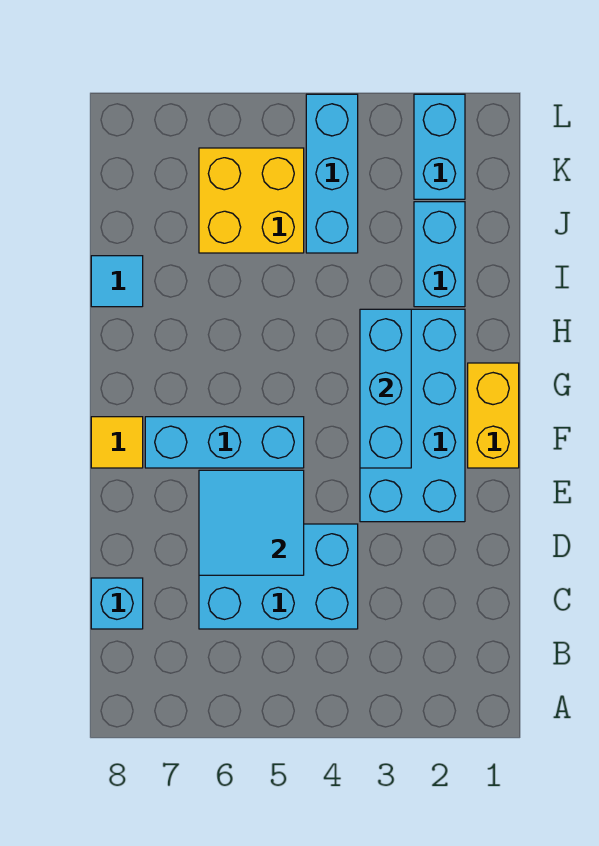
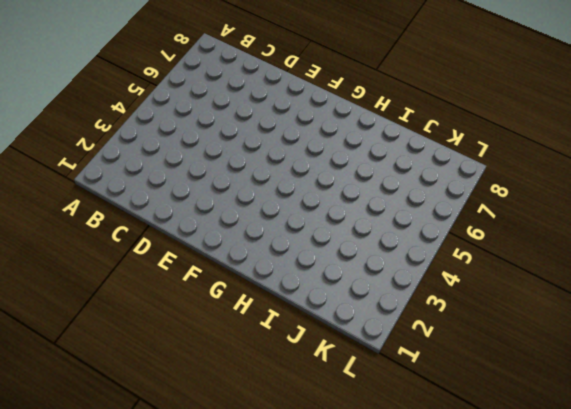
none -> cyan 2x3 brick [199,524,358,629]
none -> cyan 1x1 brick [91,578,143,629]
none -> cyan 2x4 brick [360,309,465,522]

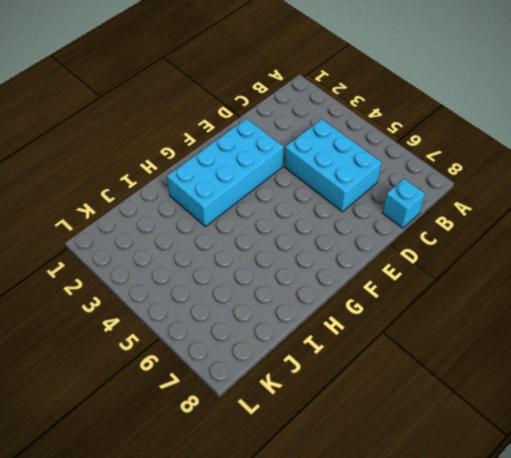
none -> yellow 1x2 brick [468,363,519,468]
none -> cyan 1x3 brick [145,417,304,468]
none -> yellow 1x1 tile [91,417,143,468]

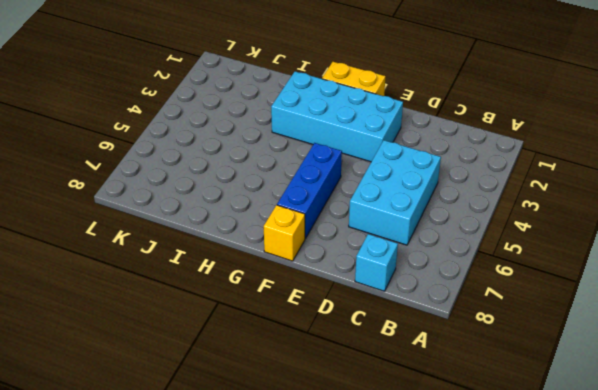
blue 1x3 brick [277,143,342,239] -> cyan 1x3 brick [145,417,304,468]
yellow 1x1 brick [264,205,305,261] -> yellow 1x1 tile [91,417,143,468]
none -> cyan 1x2 brick [414,202,465,307]
none -> cyan 1x1 tile [91,256,143,307]
none -> cyan 1x3 brick [306,94,358,253]

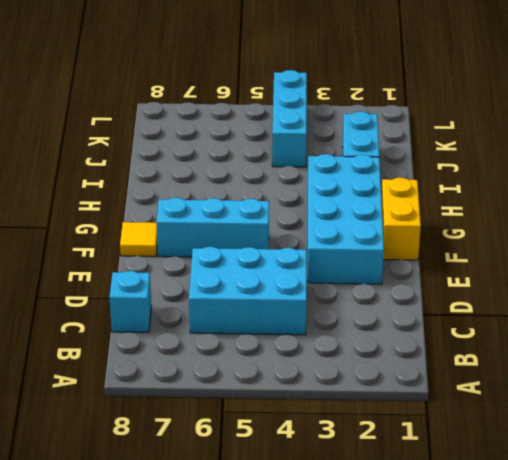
none -> cyan 1x1 tile [91,256,143,307]
none -> yellow 2x2 brick [199,148,304,253]
none -> cyan 1x2 brick [414,94,465,199]

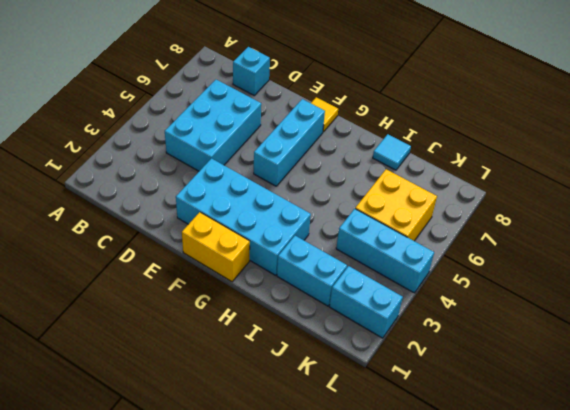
none -> cyan 2x2 tile [199,470,304,575]
none -> cyan 1x3 brick [360,309,411,468]

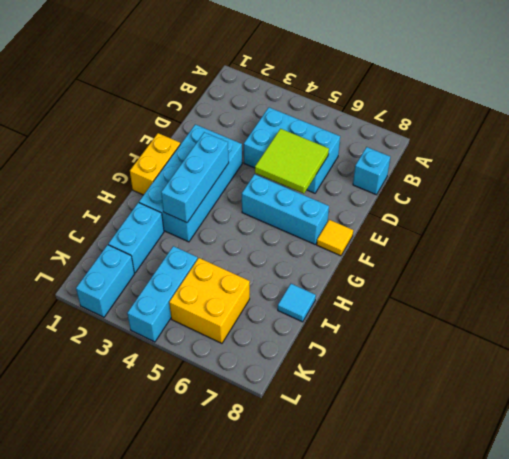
lime 2x2 tile [255,129,329,194] -> cyan 2x2 tile [199,470,304,575]

